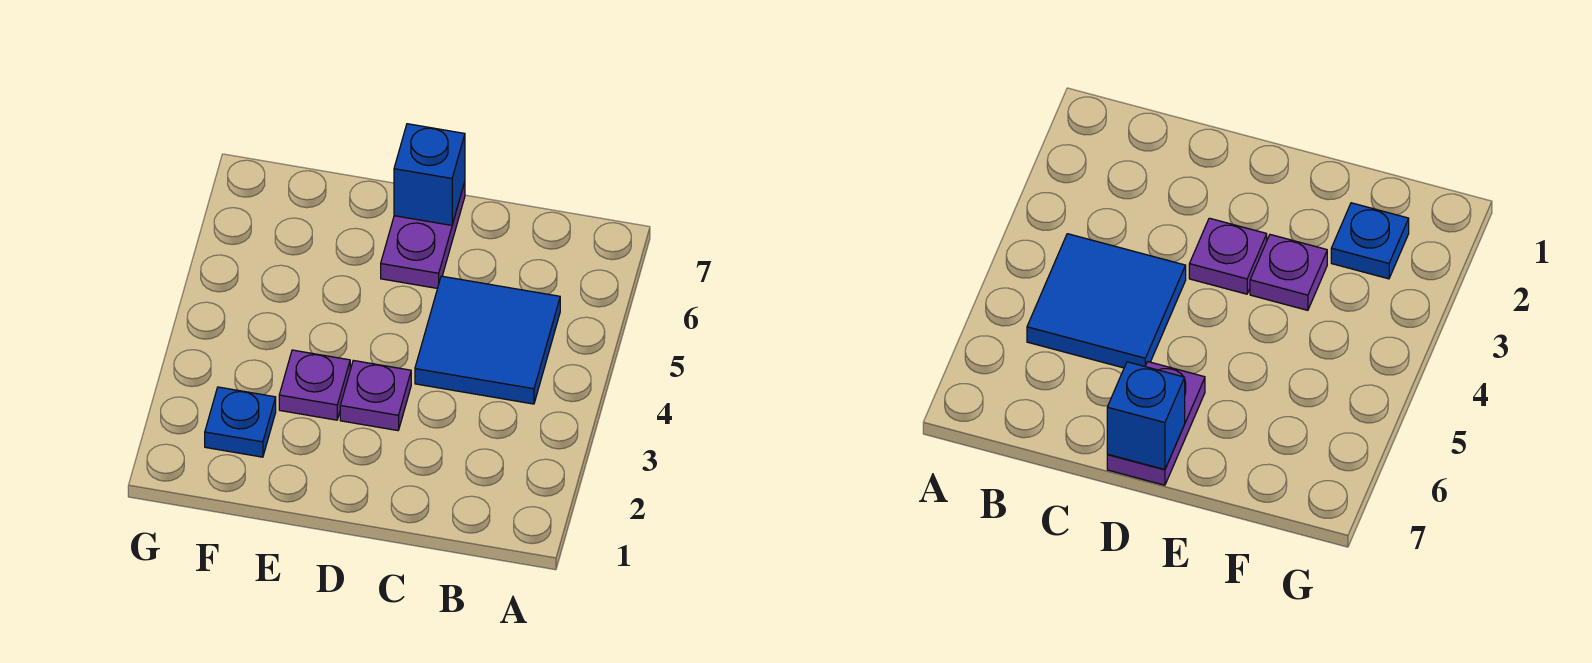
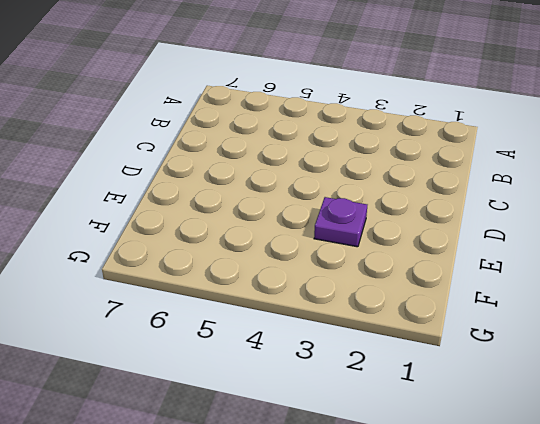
none -> blue 2x2 tile [415,276,560,404]
none -> purple 1x1 plate [340,360,411,431]

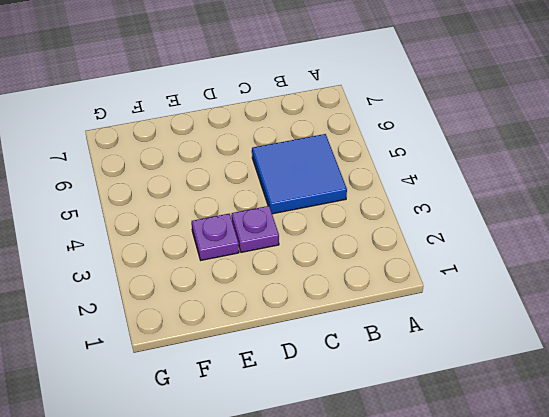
none -> purple 1x2 plate [381,182,465,288]
none -> blue 1x1 plate [205,387,276,457]

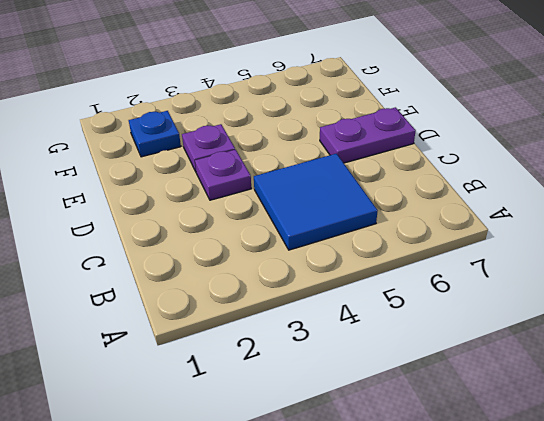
none -> blue 1x1 brick [394,124,465,225]

